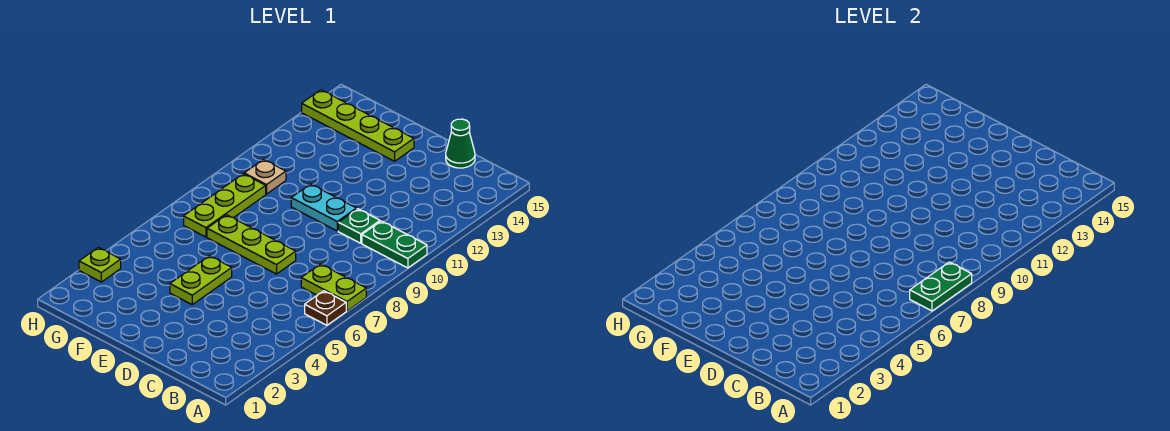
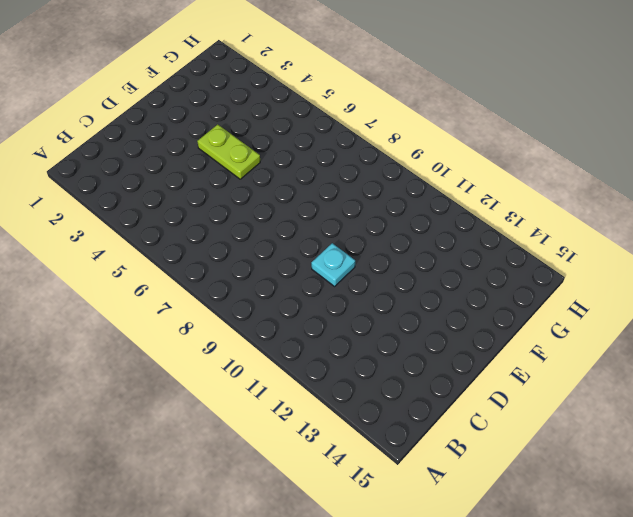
cyan 1x1 plate [311,243,355,286] -> cyan 1x2 plate [291,184,356,231]
none -> brown 1x1 plate [305,291,346,325]
none -> lime 1x2 plate [301,264,366,311]
none -> green 1x2 plate [362,221,427,268]

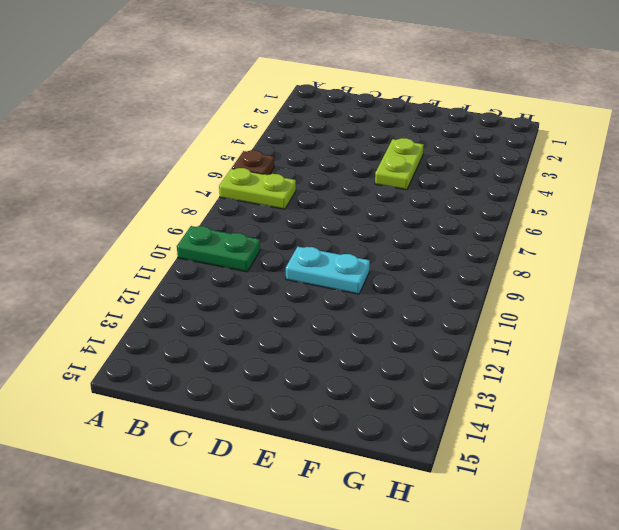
none -> green 1x1 plate [338,209,380,243]
none -> green 1x1 cone [446,119,475,168]
none -> lime 1x3 plate [207,215,296,274]

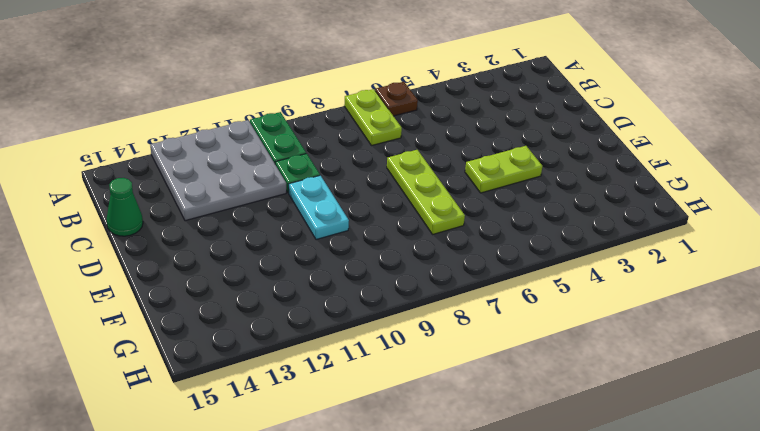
grey 3x3 plate [150,120,286,221] -> none
none -> lime 1x4 plate [302,90,414,161]
none -> lime 1x3 plate [184,174,266,237]
none -> tan 1x1 plate [244,159,286,194]

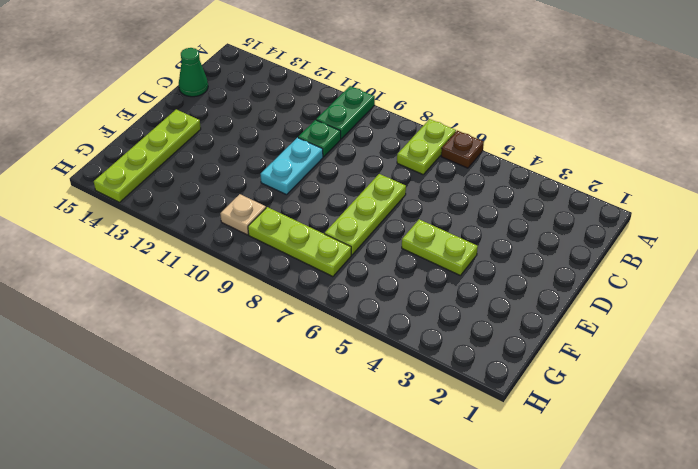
none -> lime 1x1 plate [79,247,121,282]
none -> green 1x2 plate [910,262,972,311]

